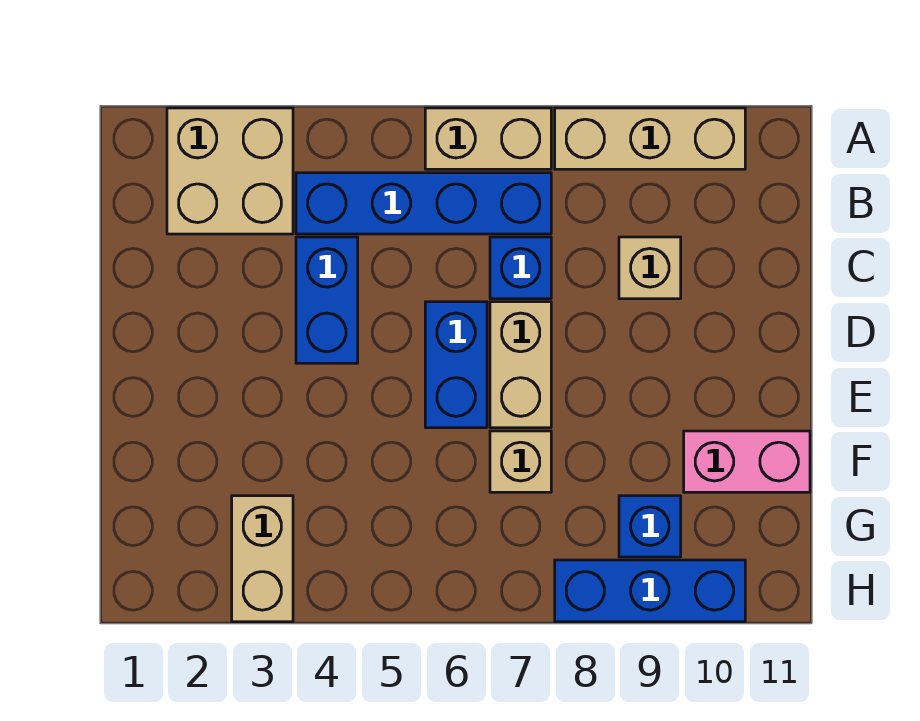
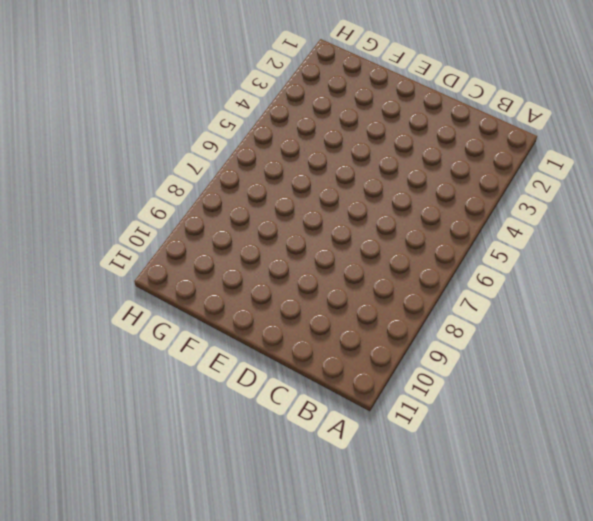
none -> tan 2x2 brick [167,108,293,234]
none -> tan 1x2 brick [425,108,551,169]
none -> tan 1x3 brick [555,108,745,169]

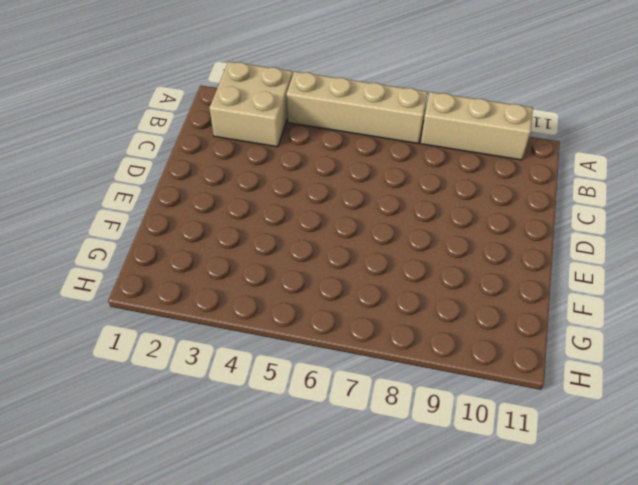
tan 1x4 brick [286,71,428,144] -> tan 1x2 brick [425,108,551,169]
none -> blue 1x4 brick [296,173,551,234]
none -> blue 1x2 brick [296,237,358,363]
none -> blue 1x1 brick [490,237,551,299]

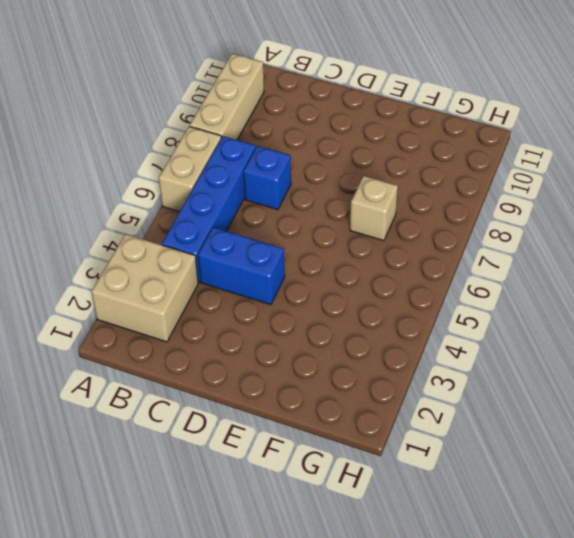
none -> tan 1x1 brick [619,237,681,299]
none -> blue 1x2 brick [425,302,487,428]
none -> tan 1x2 brick [490,302,551,428]

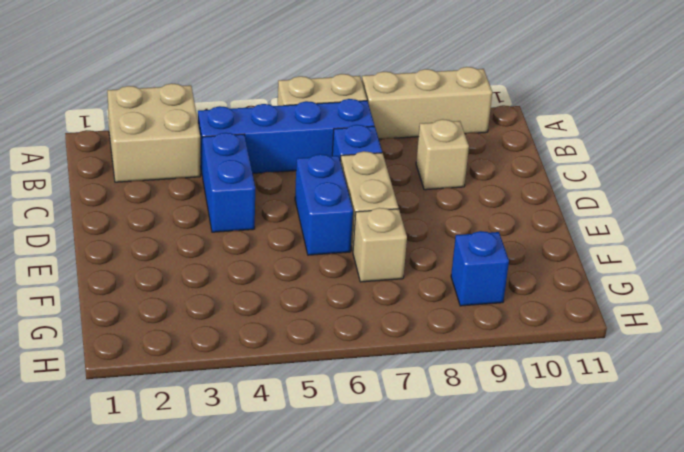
none -> pink 1x2 brick [684,431,810,492]
none -> tan 1x2 brick [232,496,293,622]
none -> blue 1x3 brick [555,560,745,622]

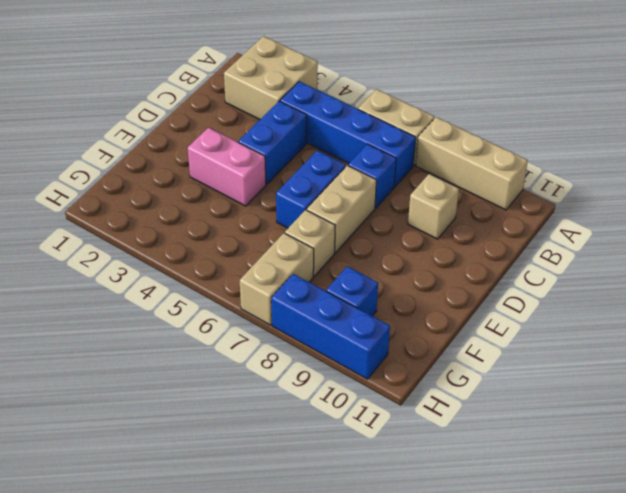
pink 1x2 brick [188,128,266,206] -> pink 1x2 brick moved to [684,431,810,492]
tan 1x2 brick [240,233,314,325] -> tan 1x2 brick moved to [232,496,293,622]

